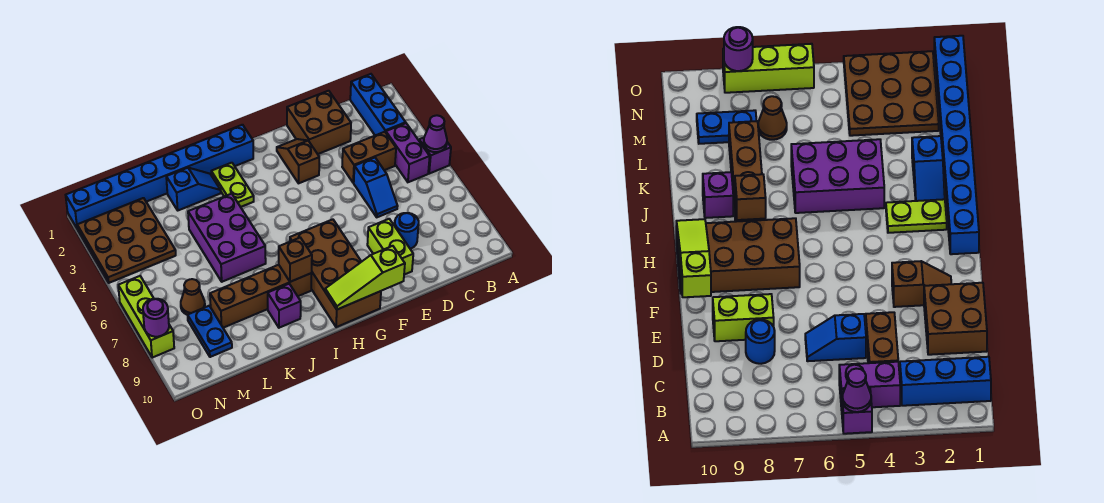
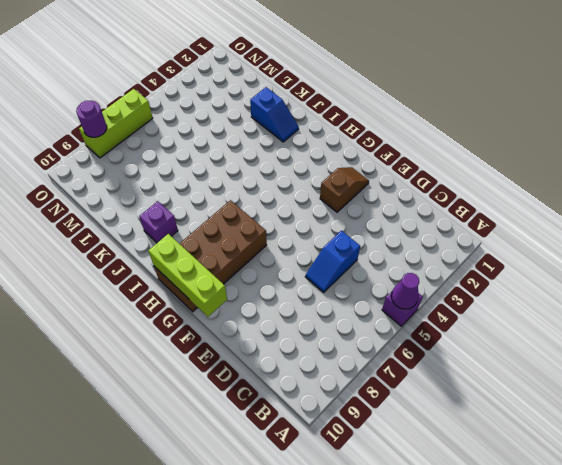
lime 1x3 brick [148,234,227,317] -> lime 1x3 slope [325,246,405,309]
none -> blue 1x3 brick [350,74,406,135]
none -> purple 1x2 brick [386,123,430,182]
none -> brown 1x2 brick [342,132,396,183]

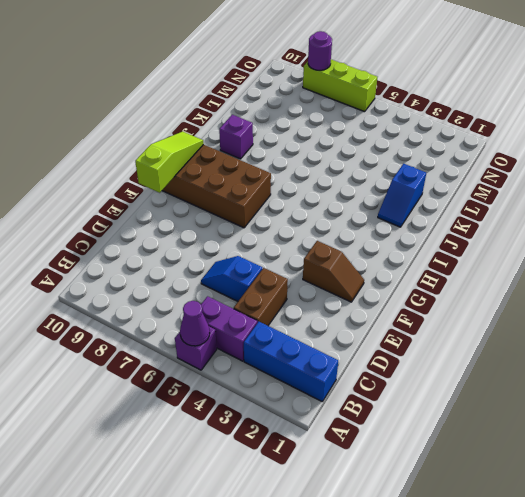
none -> brown 2x2 brick [287,91,351,154]
none -> blue 1x1 round brick [394,213,419,249]
none -> lime 1x2 brick [367,219,413,275]

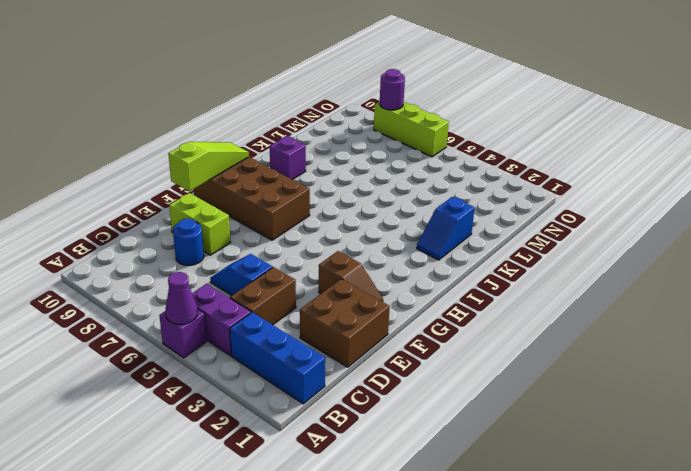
none -> blue 1x8 brick [66,125,253,229]
none -> lime 1x2 plate [211,163,254,207]
none -> brown 1x4 brick [210,265,312,328]

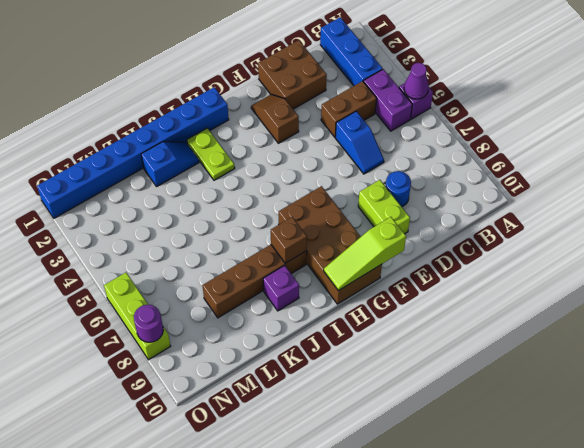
none -> purple 2x3 brick [188,194,266,282]
none -> brown 3x3 plate [77,198,176,283]
none -> brown 1x1 cone [181,279,205,315]

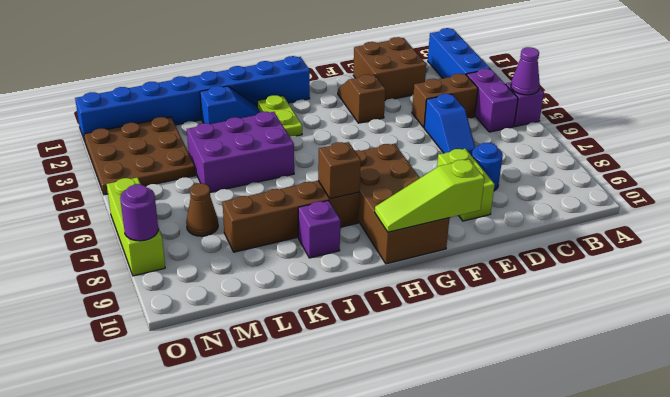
purple 2x3 brick [187,112,294,192] -> purple 2x3 brick turned to [188,194,266,282]
none -> blue 1x2 plate [188,306,232,357]

